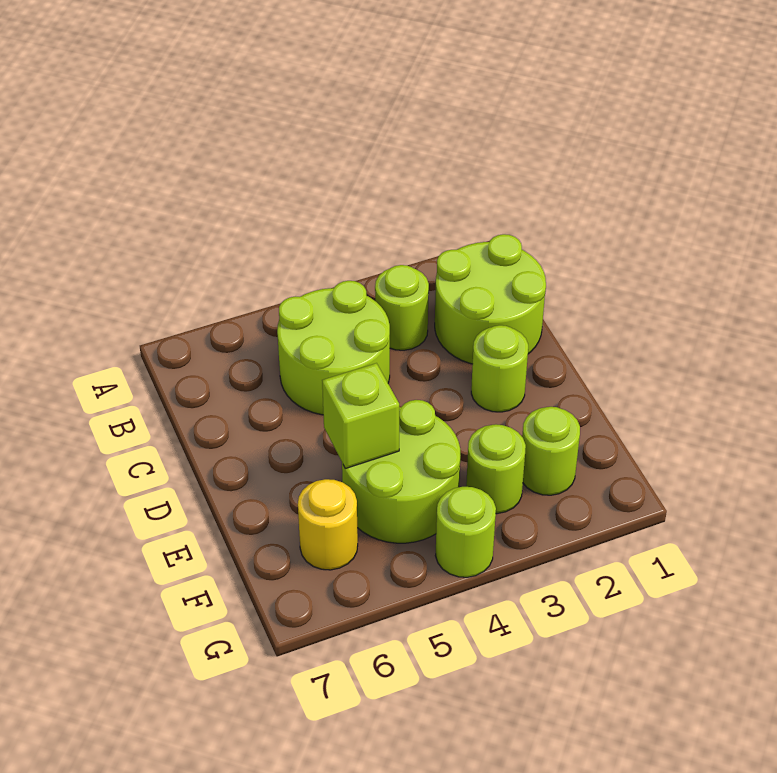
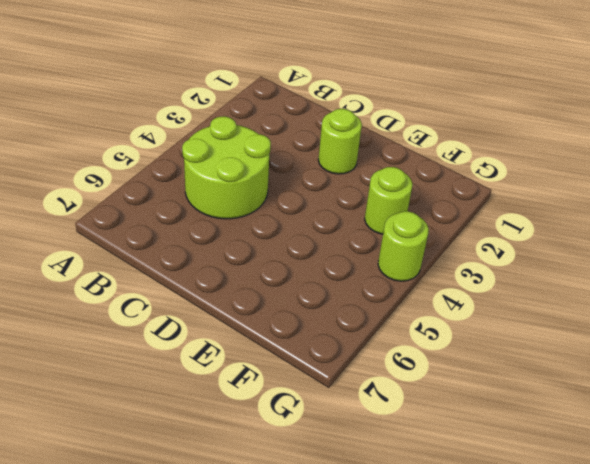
none -> lime 2x2 round brick [435,234,546,364]
none -> lime 1x1 round brick [375,265,429,350]

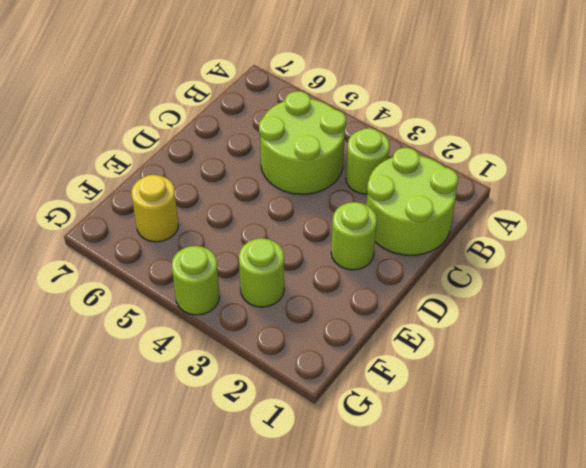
none -> lime 2x2 round brick [342,400,460,543]
none -> lime 1x1 round brick [522,407,580,495]

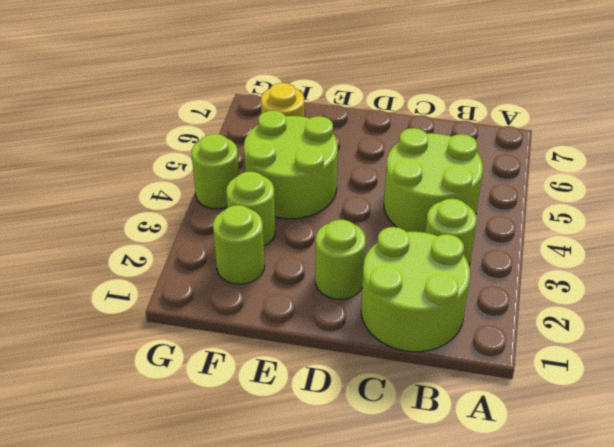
none -> lime 1x1 brick [322,363,399,469]

